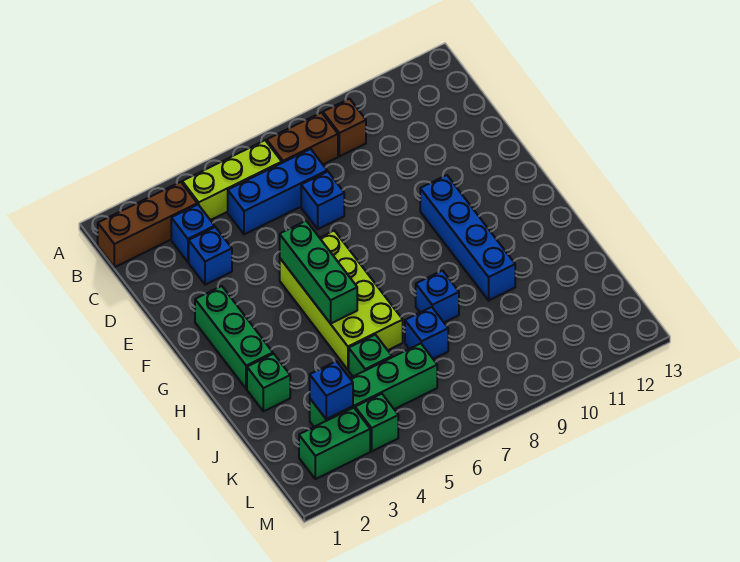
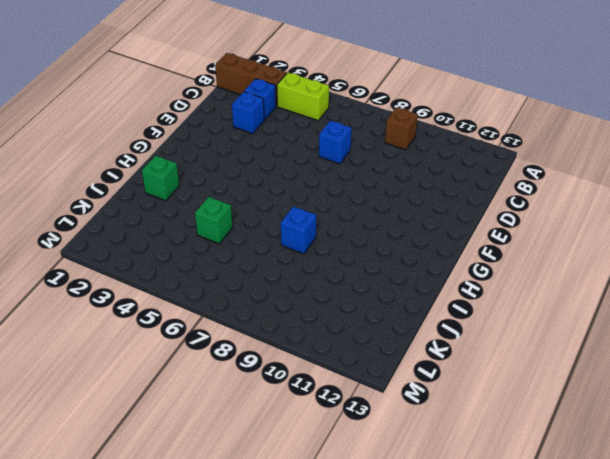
lime 1x2 brick [277,73,329,120] -> lime 1x3 brick [182,140,282,220]
none -> brown 1x2 brick [267,113,338,164]
none -> blue 1x3 brick [228,149,327,234]
none -> green 1x3 brick [195,286,273,389]

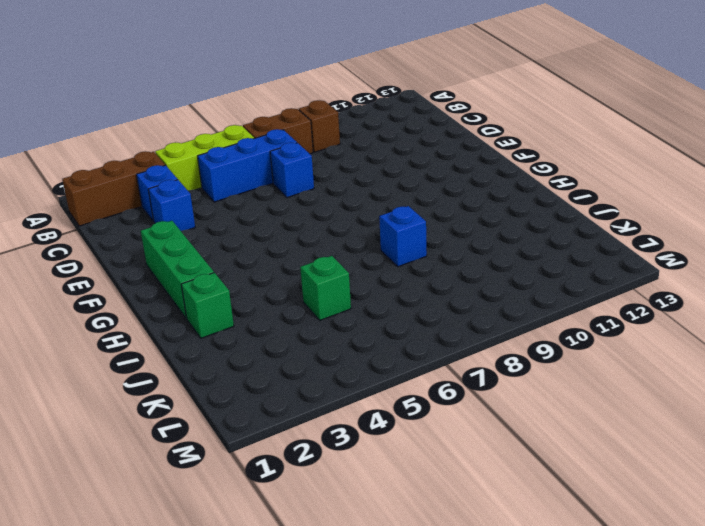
none -> lime 2x4 brick [280,231,403,370]
none -> blue 1x4 brick [420,175,515,300]
none -> blue 1x1 brick [405,307,448,359]

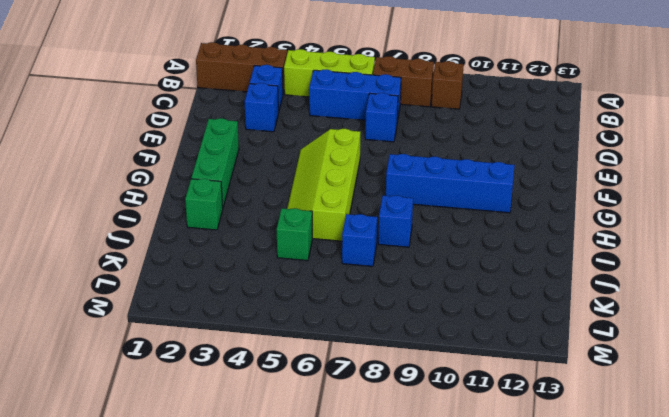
lime 2x4 slope [287,129,360,241] -> lime 2x4 brick [280,231,403,370]
blue 1x4 brick [386,154,515,213] -> blue 1x4 brick turned to [420,175,515,300]
none -> green 1x4 brick [310,343,437,427]
none -> green 1x2 brick [299,408,370,479]
none -> green 1x1 brick [355,394,398,451]

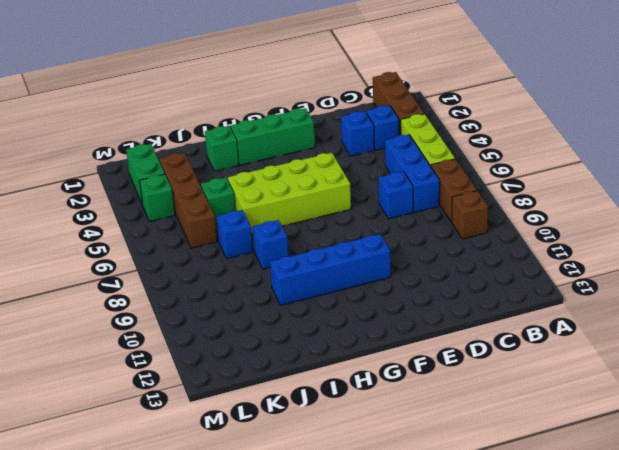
brown 1x4 brick [160,153,217,248] -> green 1x4 brick [310,343,437,427]
none -> green 1x3 brick [280,221,357,324]
none -> blue 1x1 brick [310,361,353,419]

